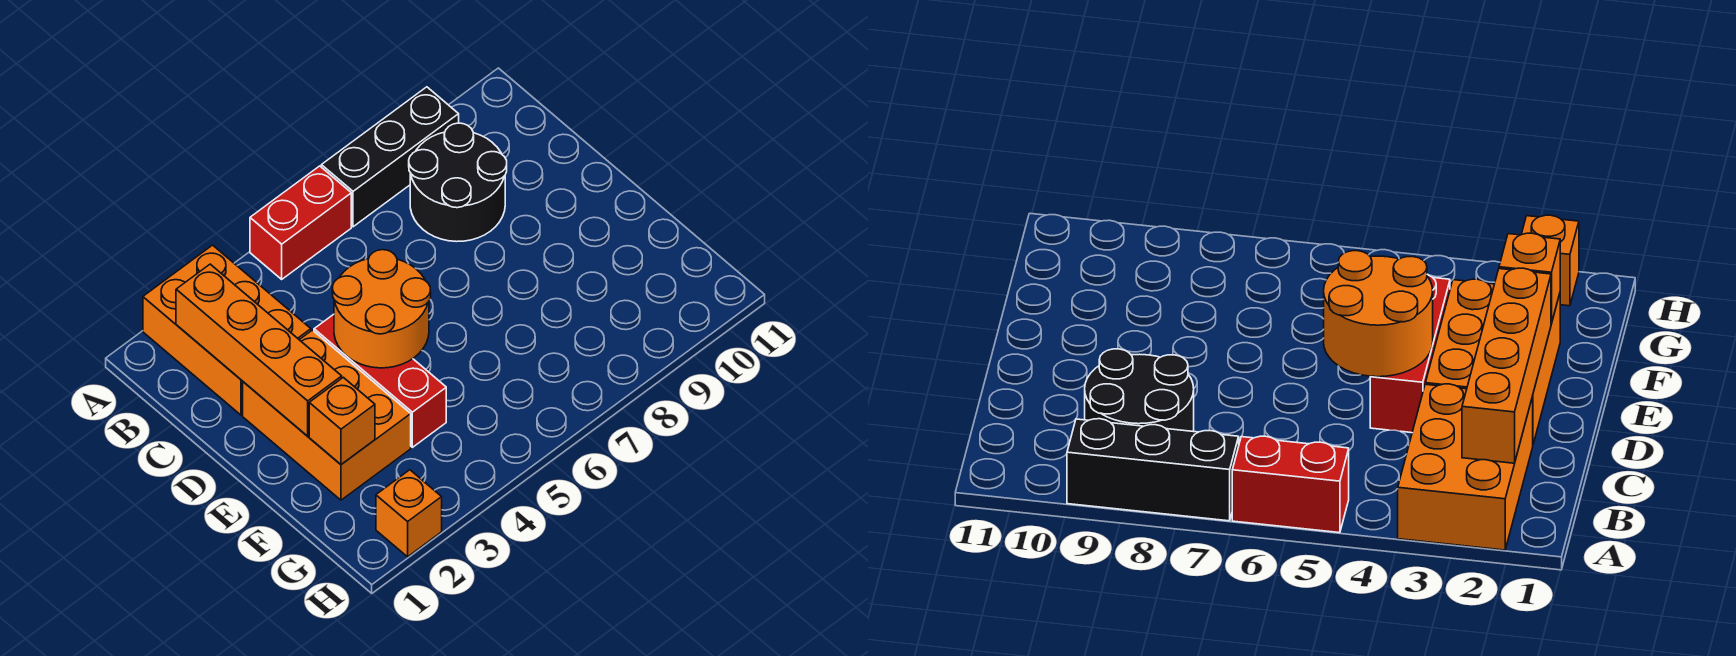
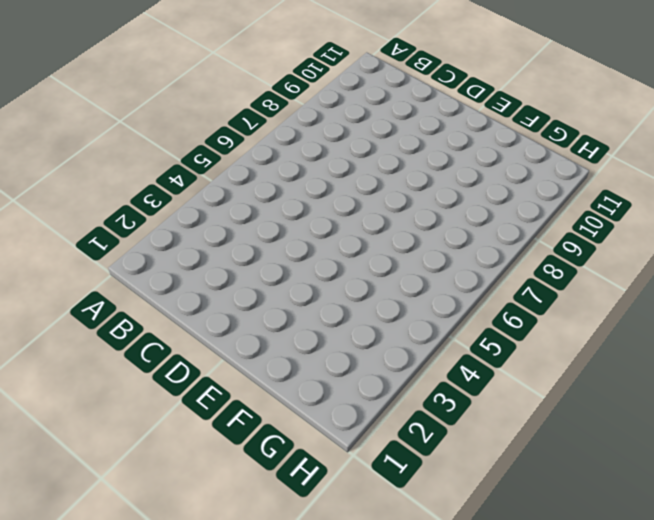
none -> orange 2x3 brick [143,245,311,415]
none -> red 1x2 brick [250,166,351,279]

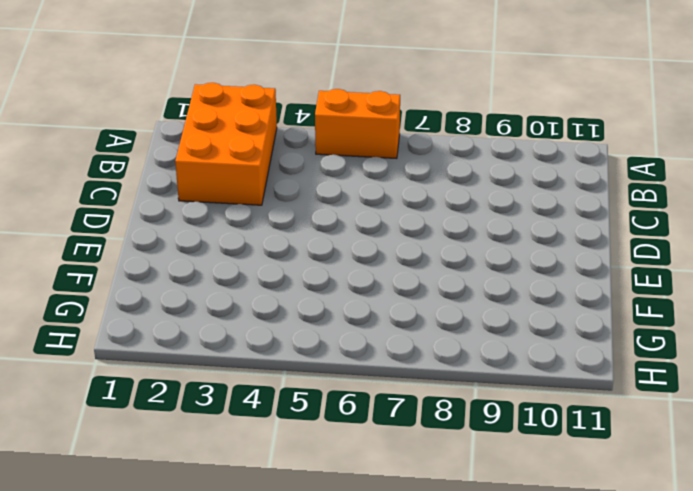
orange 1x2 brick [315,89,400,159] -> red 1x2 brick [250,166,351,279]
none -> black 1x3 brick [321,87,459,227]
none -> black 2x2 round brick [409,123,507,242]

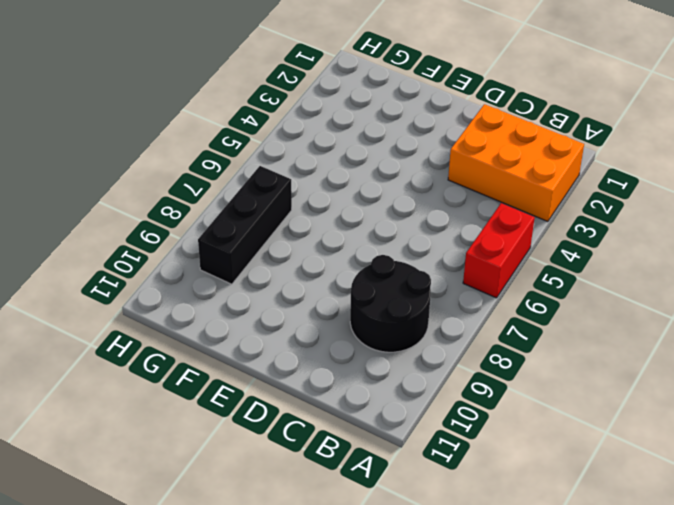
black 1x3 brick [198,166,292,284] -> black 1x3 brick moved to [321,87,459,227]
none -> orange 2x3 brick [243,330,411,500]
none -> red 1x3 brick [314,314,446,447]

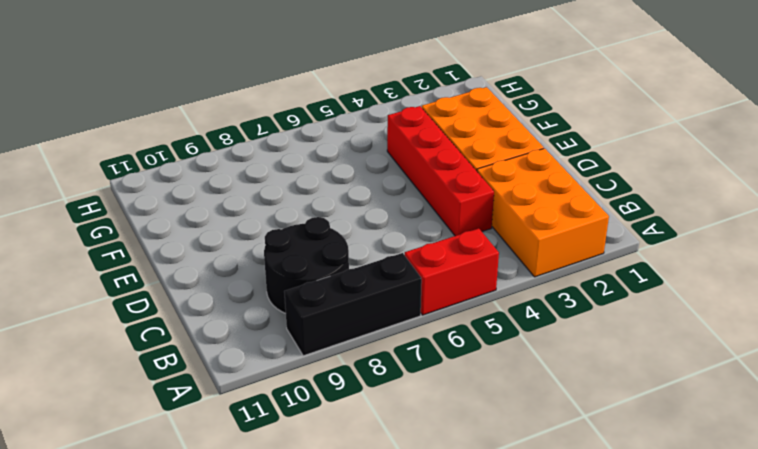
red 1x4 brick [387,106,494,236] -> red 1x3 brick [314,314,446,447]
none -> orange 1x1 brick [376,470,442,557]
none -> orange 1x4 brick [176,264,342,436]

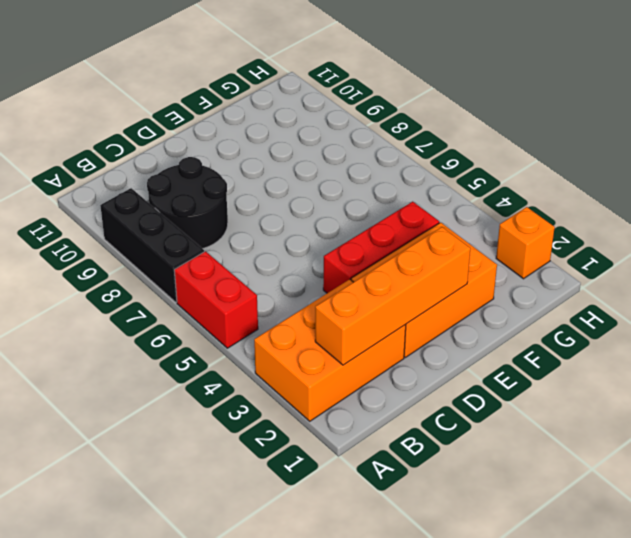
none -> orange 2x2 round brick [332,250,431,368]
none -> orange 1x1 brick [309,377,375,464]

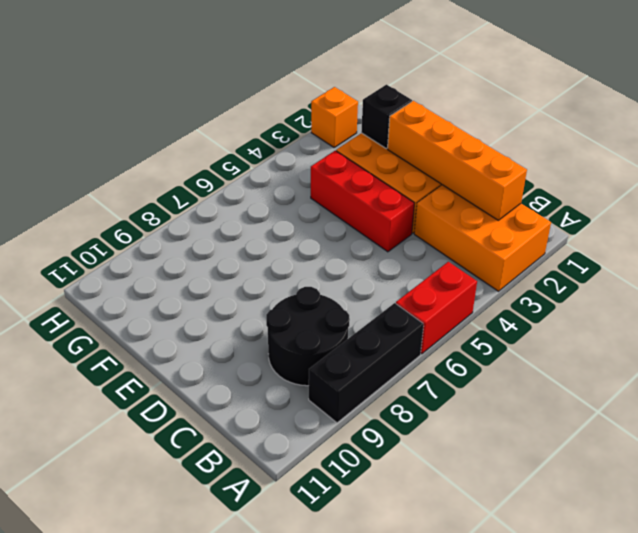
black 1x1 brick [361,85,412,148] -> orange 1x1 brick [309,377,375,464]
none -> orange 2x2 round brick [332,250,431,368]

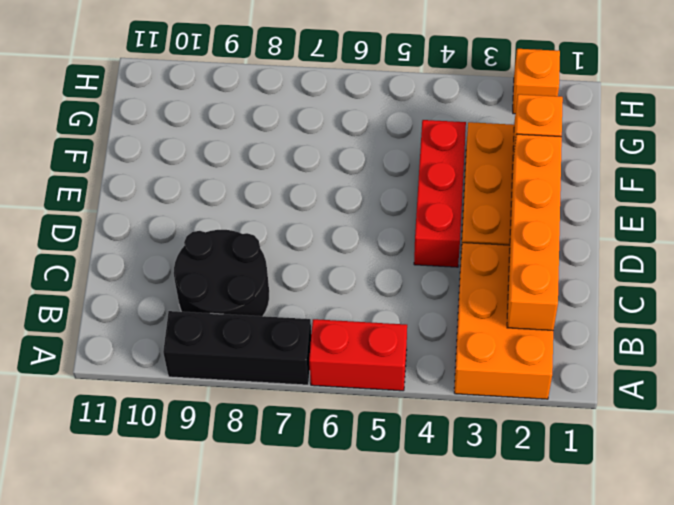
none -> orange 2x2 round brick [332,250,431,368]

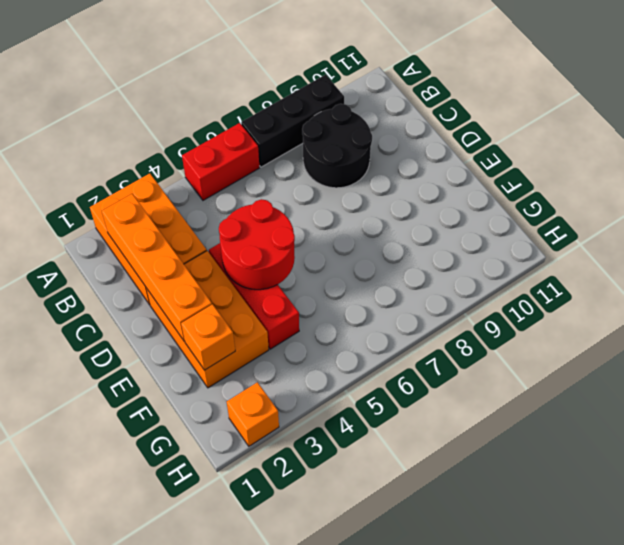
red 2x2 round brick [219,199,295,290] -> orange 2x2 round brick [332,250,431,368]

